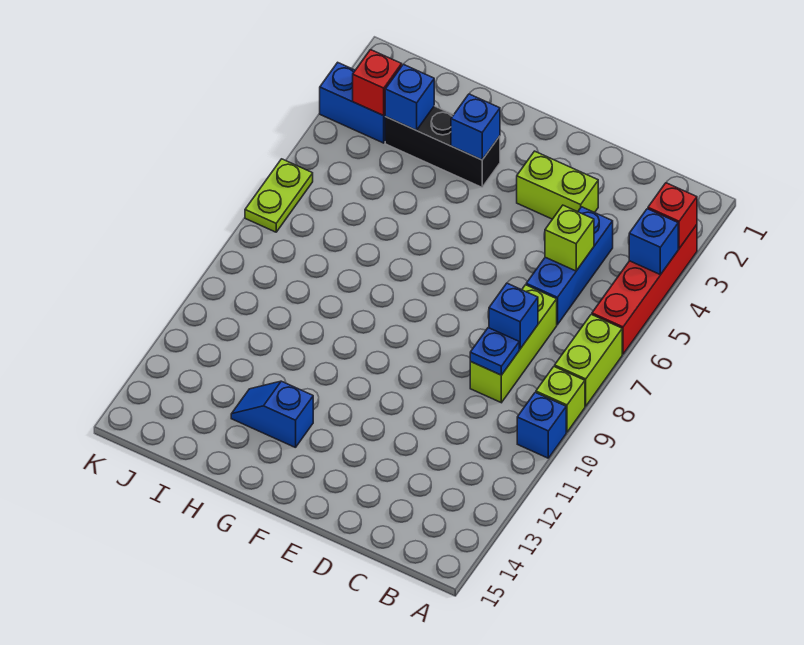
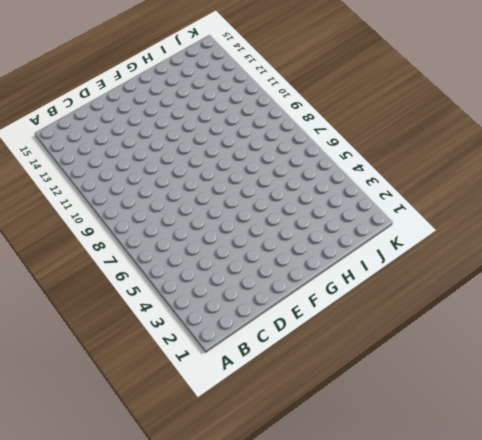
none -> red 1x4 brick [592,225,697,354]
none -> lime 1x2 brick [555,314,622,406]
none -> lime 1x1 brick [536,366,585,432]

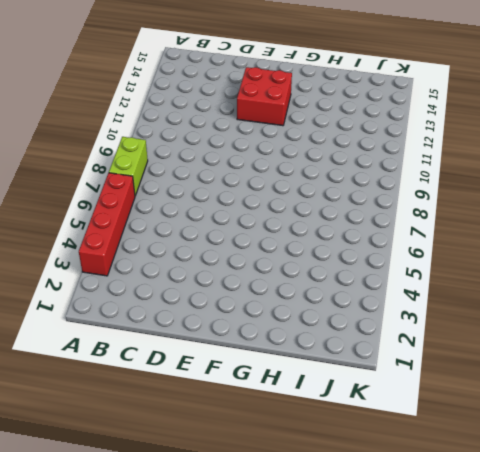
red 2x2 brick [237,67,292,126] -> none
none -> lime 1x1 brick [536,366,585,432]
none -> blue 1x1 brick [517,393,566,458]
none -> blue 1x3 brick [526,207,613,325]

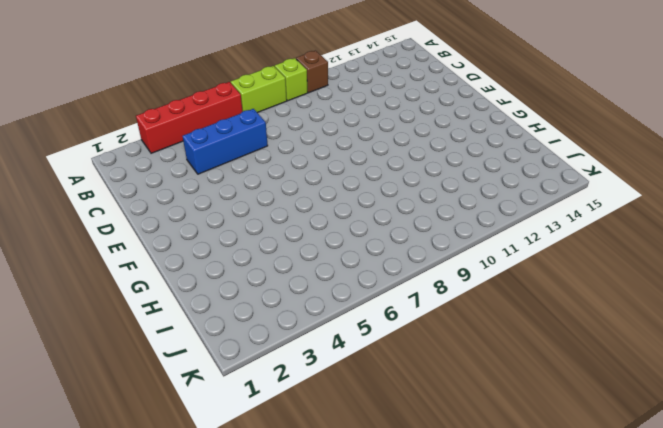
brown 1x1 brick [296,51,328,93] -> blue 1x1 brick [517,393,566,458]
none -> lime 1x3 brick [470,285,557,403]
none -> lime 1x2 brick [517,151,598,219]
none -> black 1x3 brick [385,106,500,187]

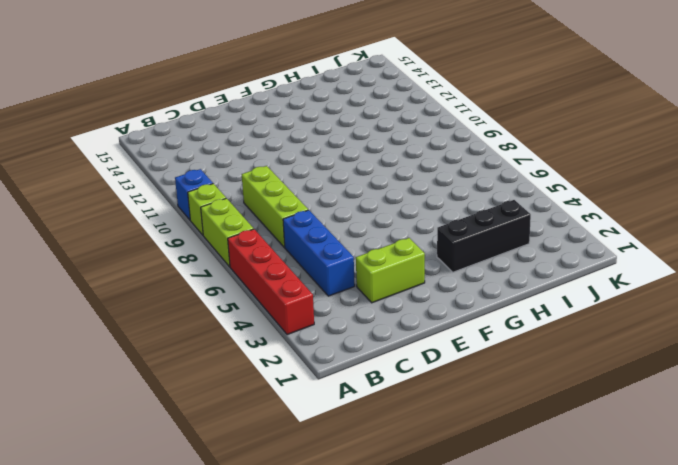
none -> blue 1x2 slope [231,381,313,448]
none -> blue 1x2 brick [320,62,385,143]
none -> lime 1x2 plate [245,159,313,232]

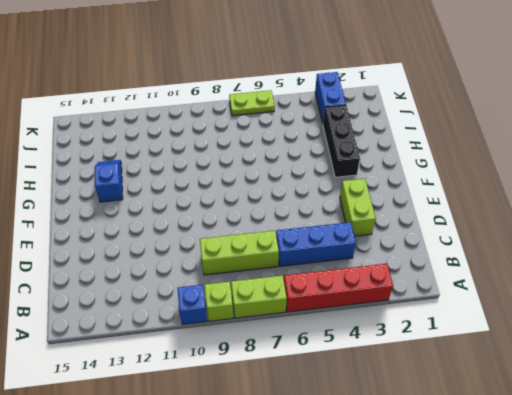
none -> red 1x1 brick [648,183,697,248]
none -> blue 1x1 brick [629,209,678,275]
none -> lime 1x1 brick [545,205,594,271]

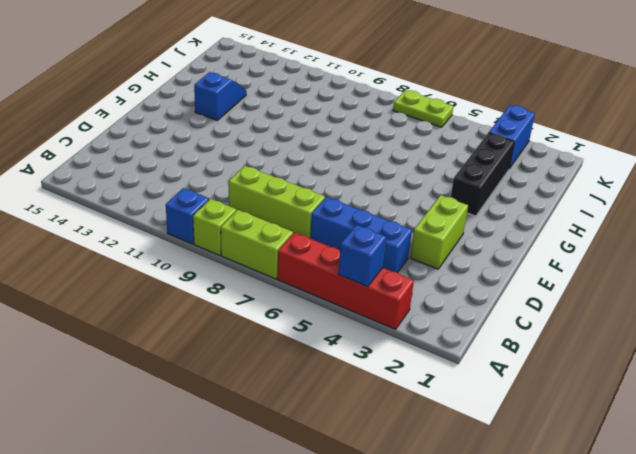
none -> red 1x1 brick [648,183,697,248]
none -> lime 1x1 brick [545,205,594,271]
none -> blue 1x1 brick [489,283,538,349]

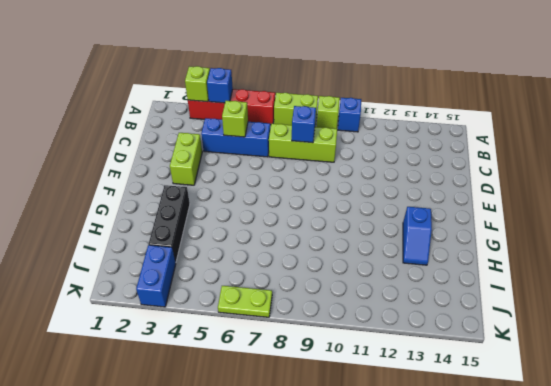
lime 1x1 brick [185,66,210,102] -> red 1x1 brick [648,183,697,248]
none -> blue 1x1 plate [470,328,519,375]
none -> blue 1x1 brick [451,94,500,160]
none -> blue 1x1 brick [385,64,434,130]

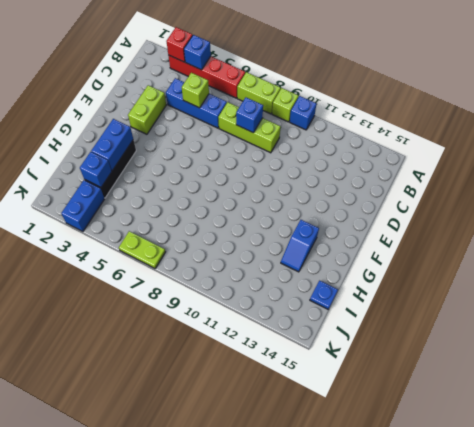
blue 1x2 brick [91,119,133,171] -> blue 1x1 brick [451,94,500,160]
blue 1x1 plate [310,281,338,309] -> blue 1x1 plate moved to [470,328,519,375]
none -> red 1x1 brick [353,50,402,116]

